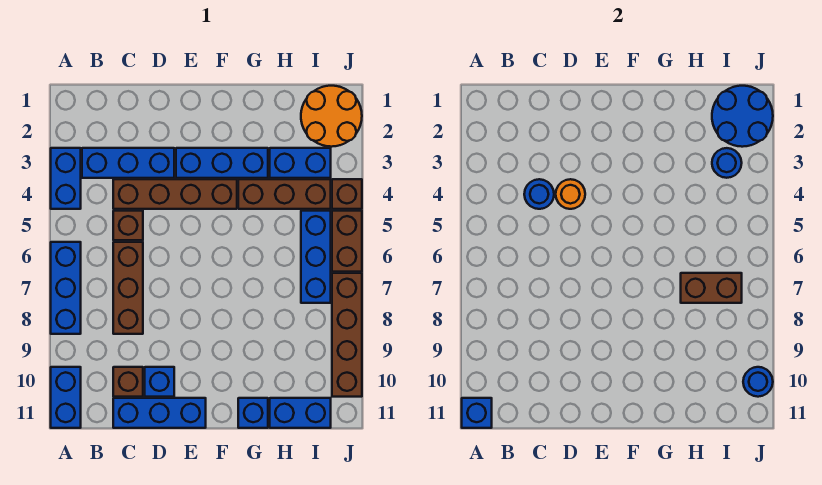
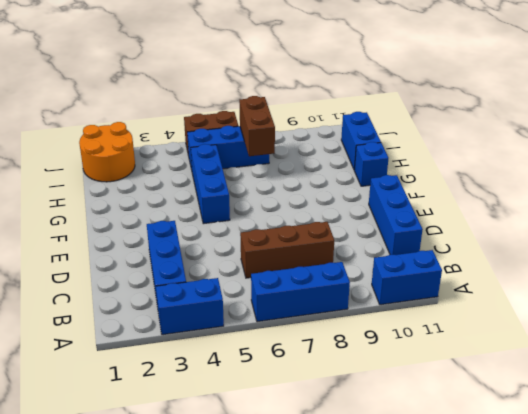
blue 1x3 brick [191,144,230,224] -> blue 1x3 brick moved to [176,148,268,178]
none -> brown 1x4 brick [113,179,237,209]
none -> brown 1x1 brick [113,211,143,240]
none -> brown 1x1 brick [113,367,143,397]

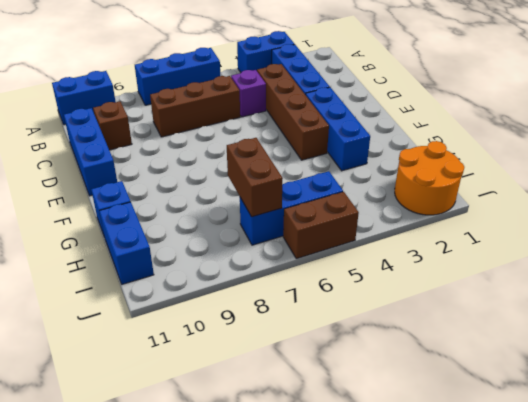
purple 1x1 brick [231,70,266,117] -> brown 1x1 brick [113,211,143,240]
none -> blue 1x1 brick [145,367,174,397]
none -> brown 1x3 brick [238,179,331,209]
none -> blue 1x2 brick [270,148,331,178]

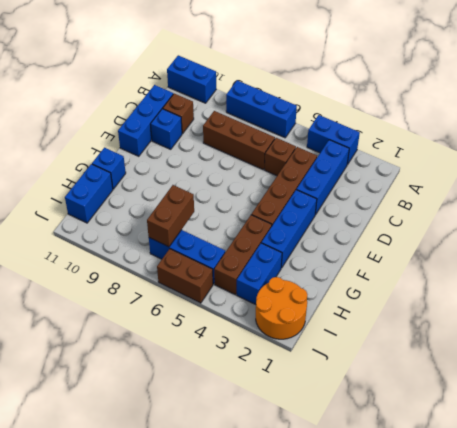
none -> brown 1x1 brick [332,179,362,209]
none -> brown 1x4 brick [332,273,362,397]
none -> blue 1x1 brick [462,398,492,428]

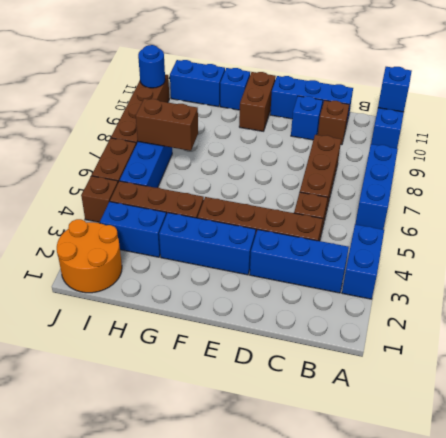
brown 1x2 brick [239,72,276,131] -> none
none -> blue 1x1 round brick [524,179,554,209]
none -> orange 1x1 round brick [556,179,585,209]
none -> blue 2x2 round brick [712,86,773,147]

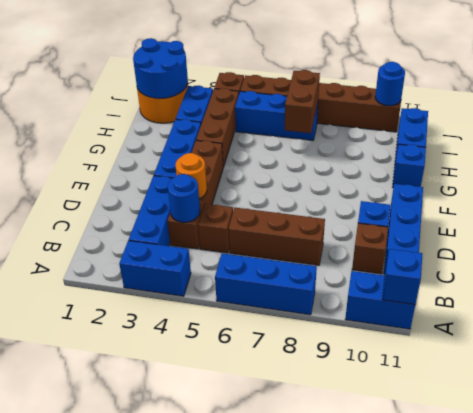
none -> blue 1x1 round brick [712,148,742,178]

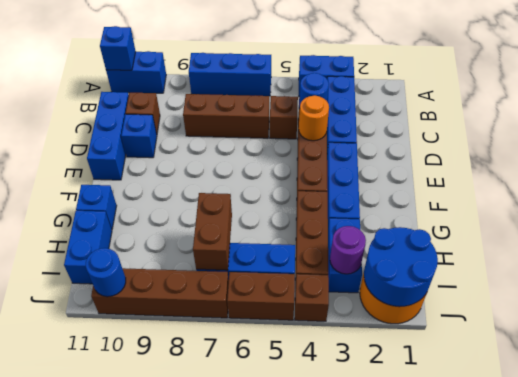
purple 1x1 round brick [330,226,366,274] -> blue 1x1 round brick [712,148,742,178]

